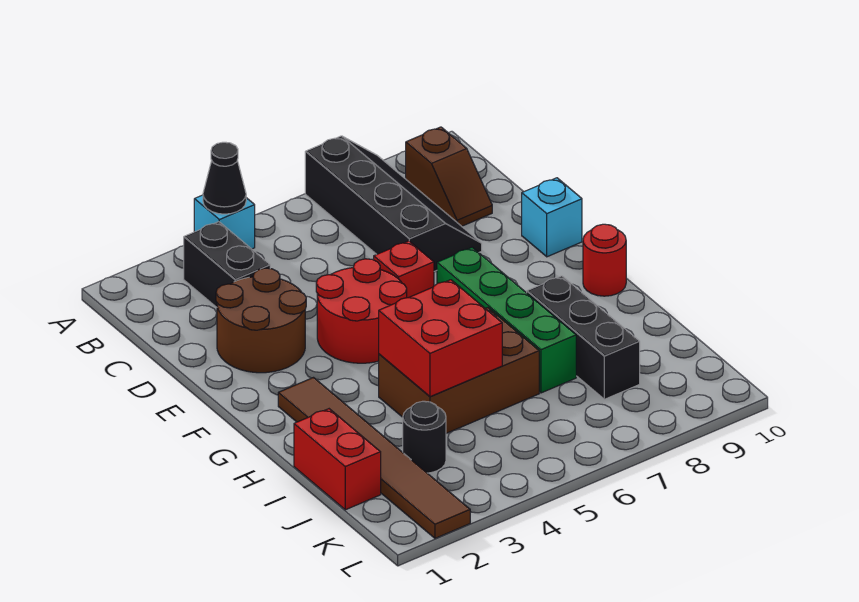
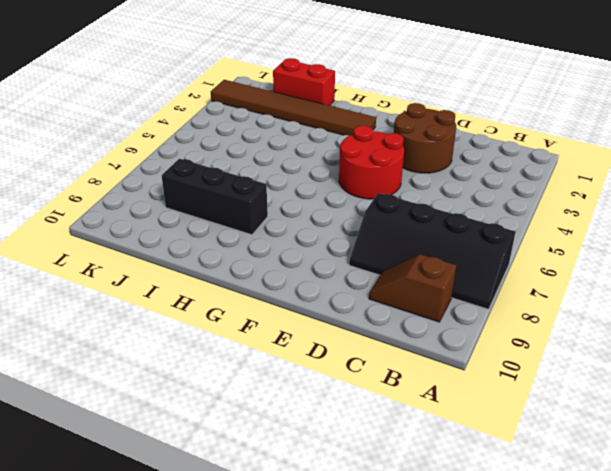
none -> cyan 1x1 brick [194,195,255,249]
none -> black 1x2 brick [184,222,270,307]
none -> red 1x1 brick [374,241,434,298]

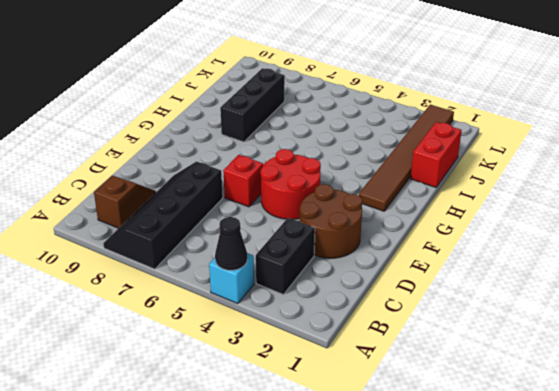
none -> cyan 1x1 brick [522,178,582,257]
none -> green 1x4 brick [437,247,576,393]
none -> red 1x1 round brick [583,224,626,296]

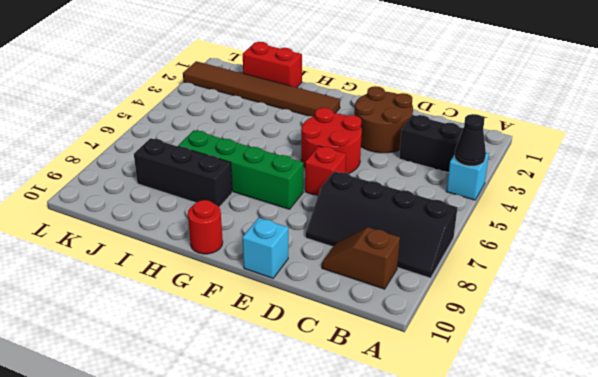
none -> brown 2x3 brick [379,308,539,433]
none -> black 1x1 round brick [403,401,446,473]
none -> red 2x2 brick [379,280,502,397]

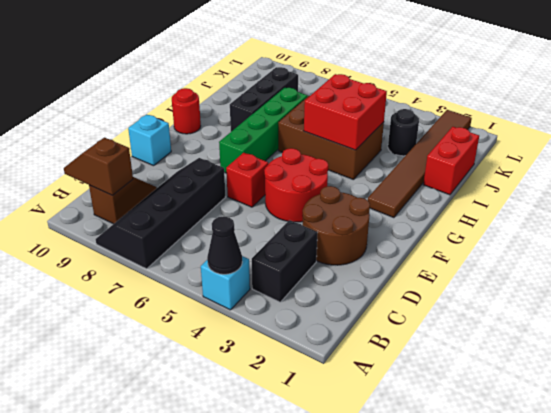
brown 1x2 slope [64,138,133,195] -> none

